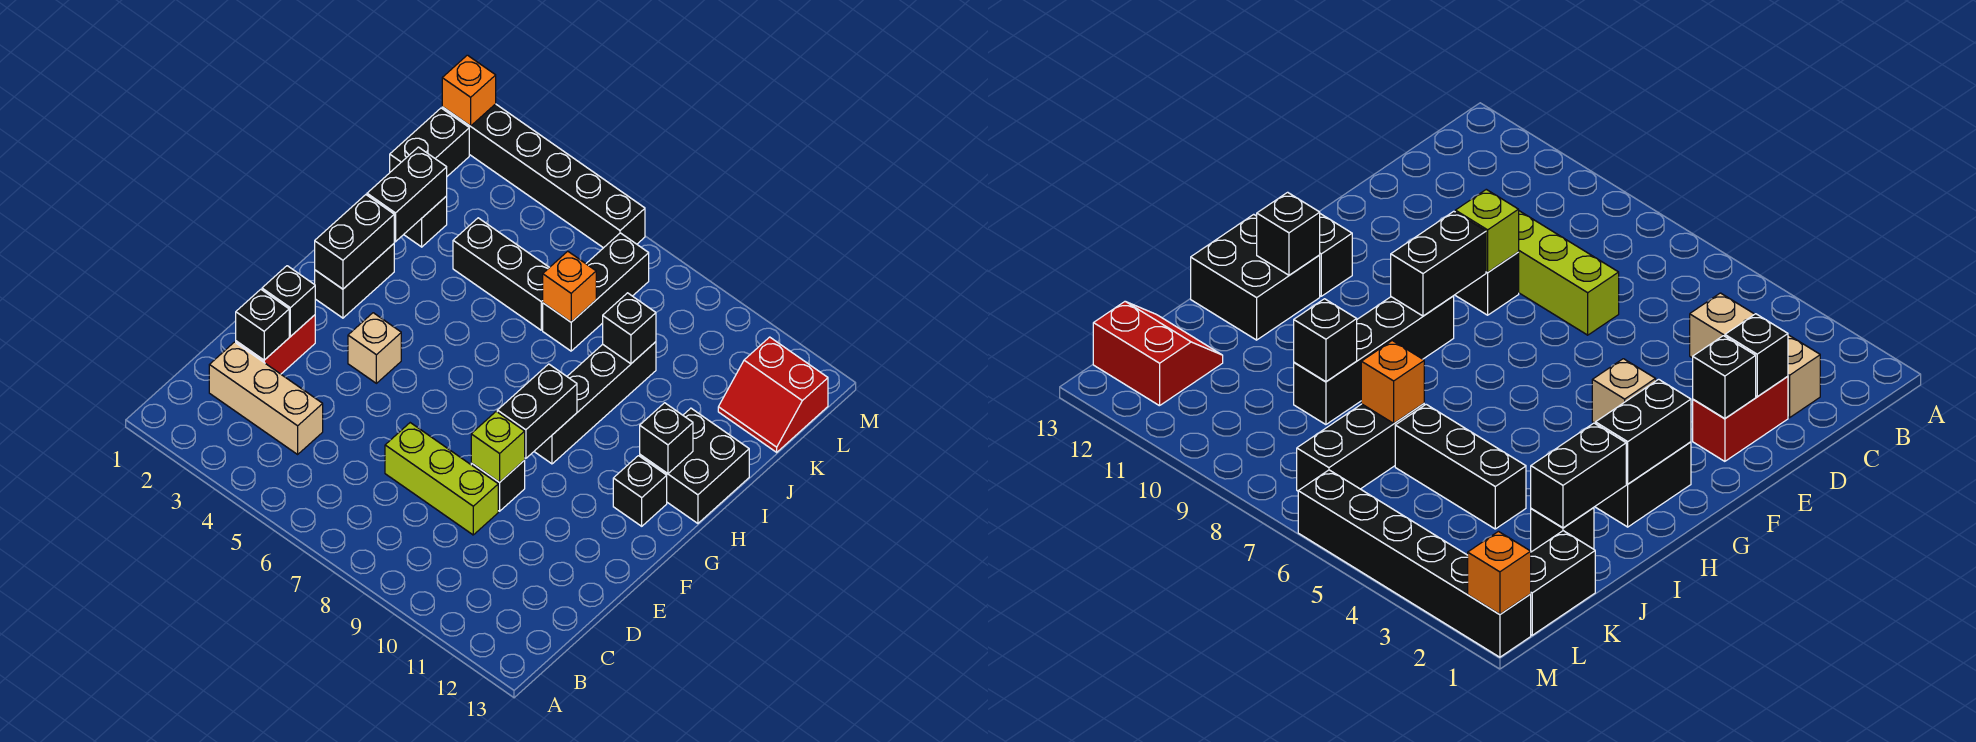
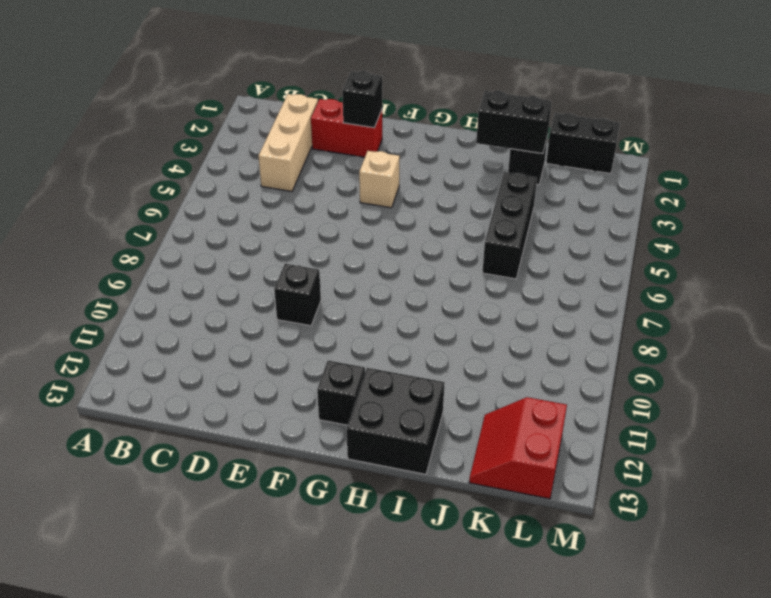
none -> lime 1x3 brick [385,423,498,535]
none -> black 1x2 brick [315,244,394,318]
none -> black 1x4 brick [534,342,656,464]

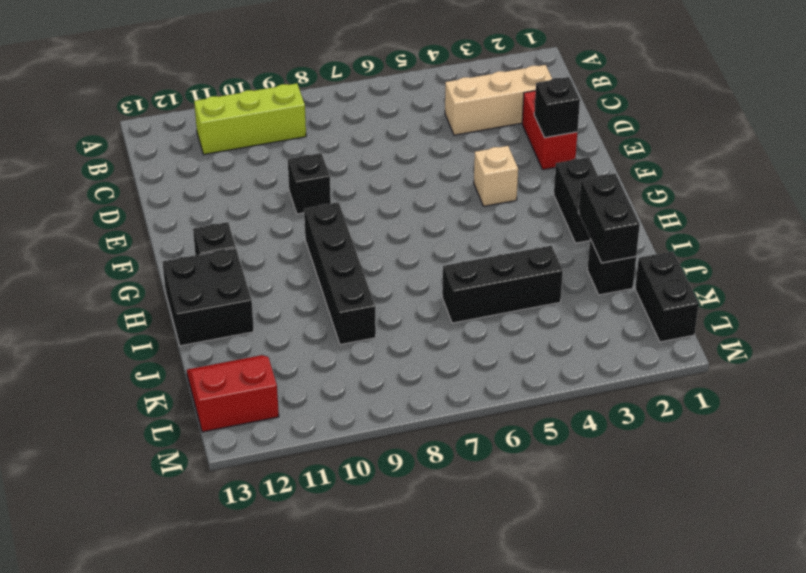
lime 1x3 brick [194,83,306,154] -> lime 1x3 brick moved to [385,423,498,535]
none -> black 1x3 brick [543,233,649,351]
none -> black 1x6 brick [442,104,645,248]
none -> black 1x1 brick [236,289,289,360]

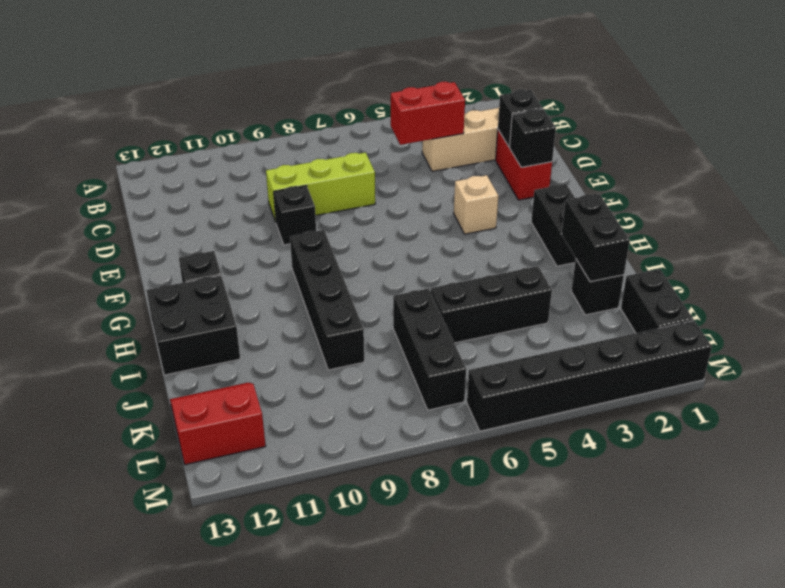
red 1x2 brick [391,82,465,145] -> none
none -> lime 1x1 brick [471,411,525,482]
none -> black 1x2 brick [497,364,577,458]
none -> black 1x2 brick [315,195,394,289]

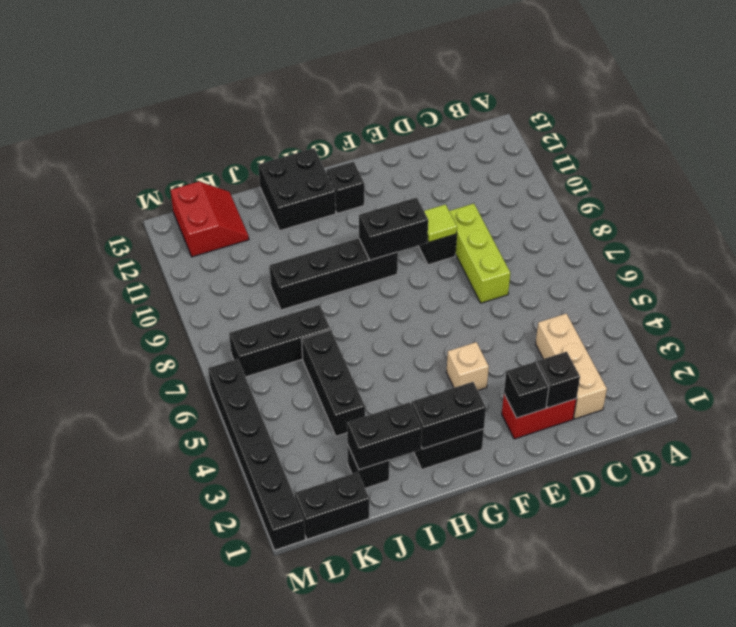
lime 1x1 tile [424,204,457,242] -> lime 1x1 brick [471,411,525,482]
none -> black 1x1 brick [640,403,693,474]
none -> orange 1x1 brick [543,251,596,322]
none -> black 1x1 brick [603,293,656,364]

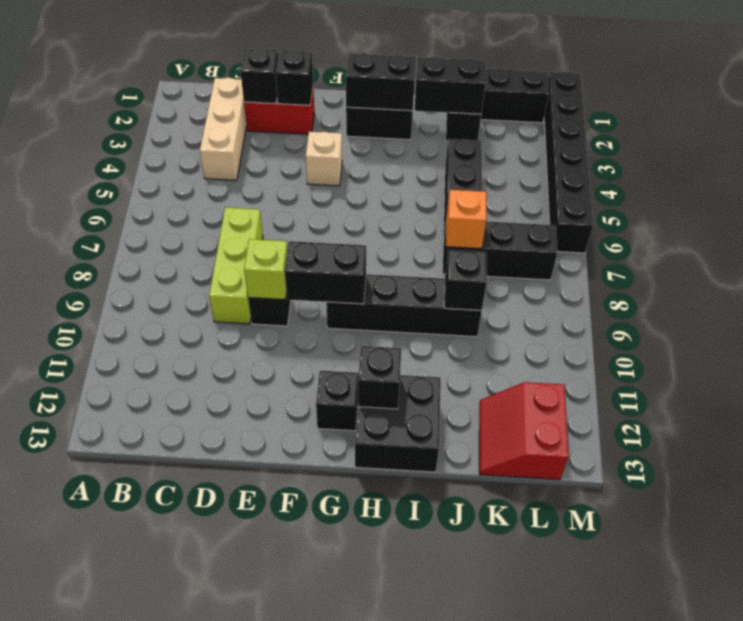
none -> orange 1x1 brick [442,55,496,126]

